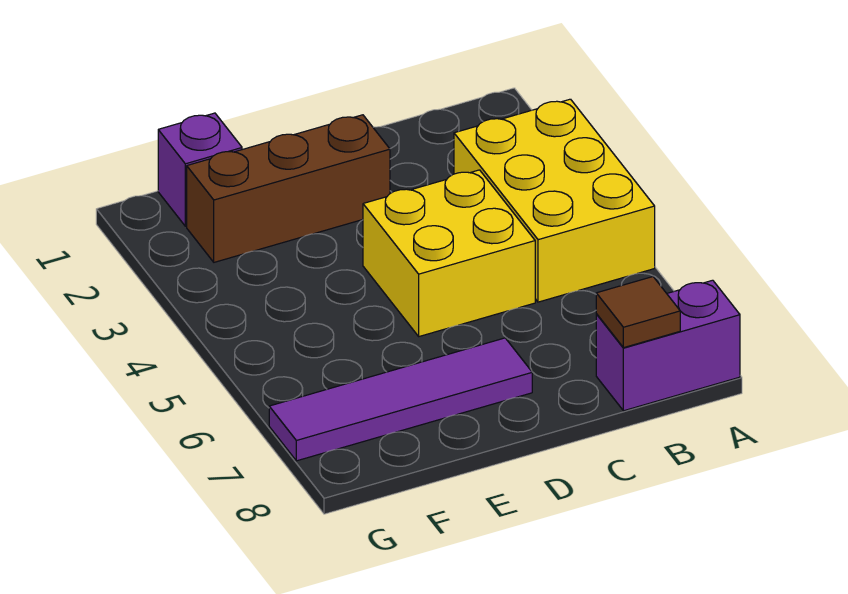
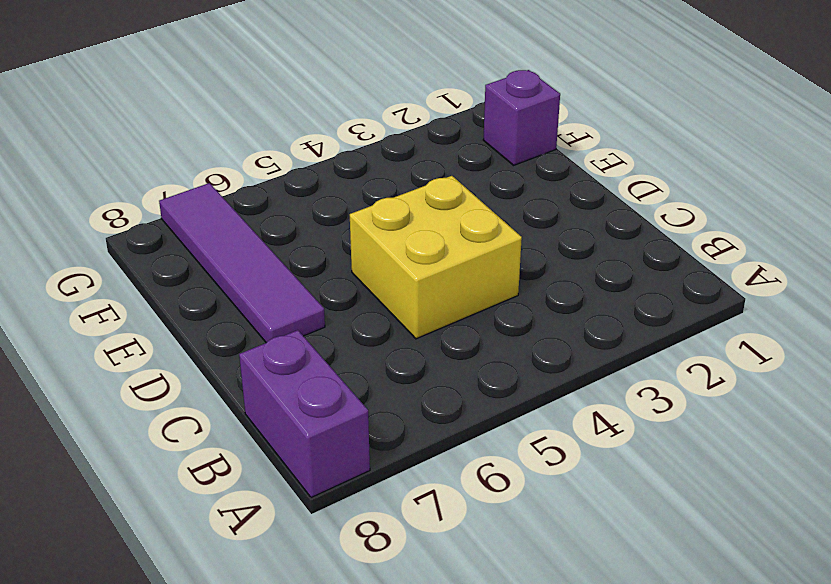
none -> yellow 2x3 brick [454,99,655,302]
none -> brown 1x3 brick [187,115,390,262]

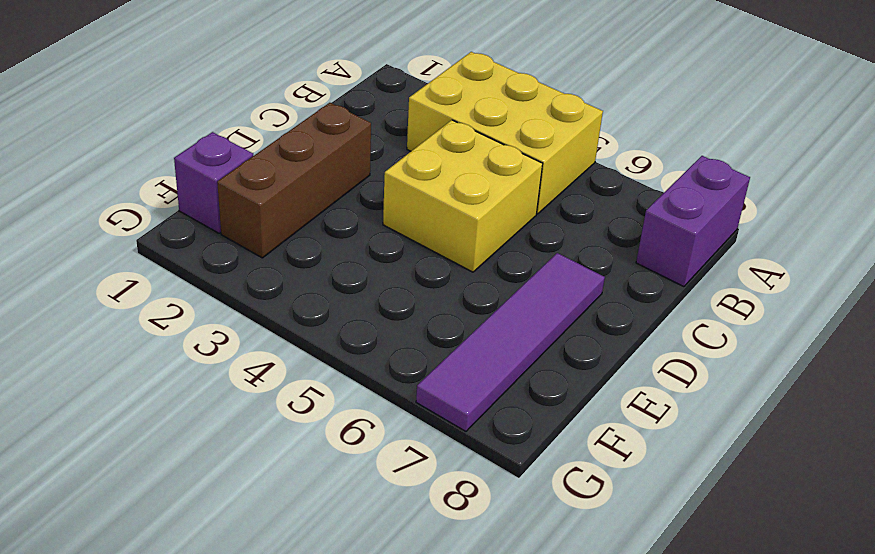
none -> brown 1x1 tile [596,277,680,348]

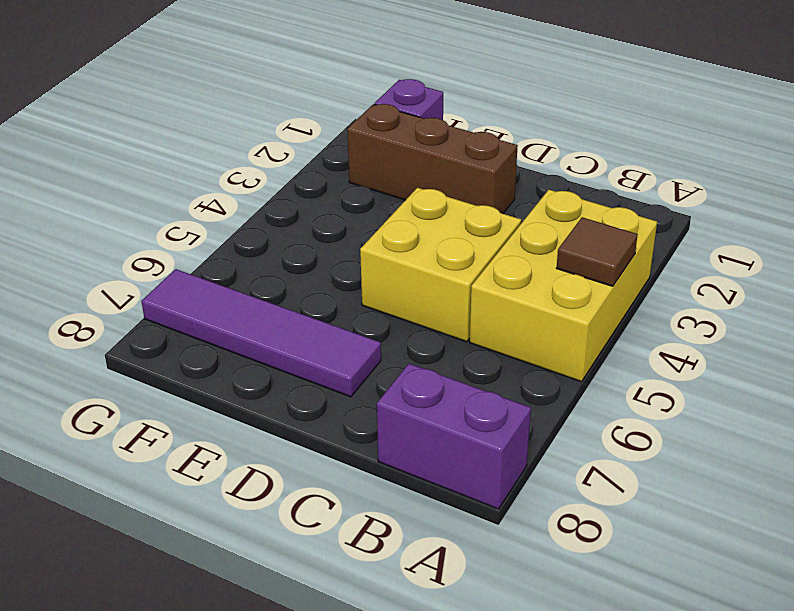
brown 1x1 tile [557,217,638,286] -> brown 1x1 tile moved to [596,277,680,348]

